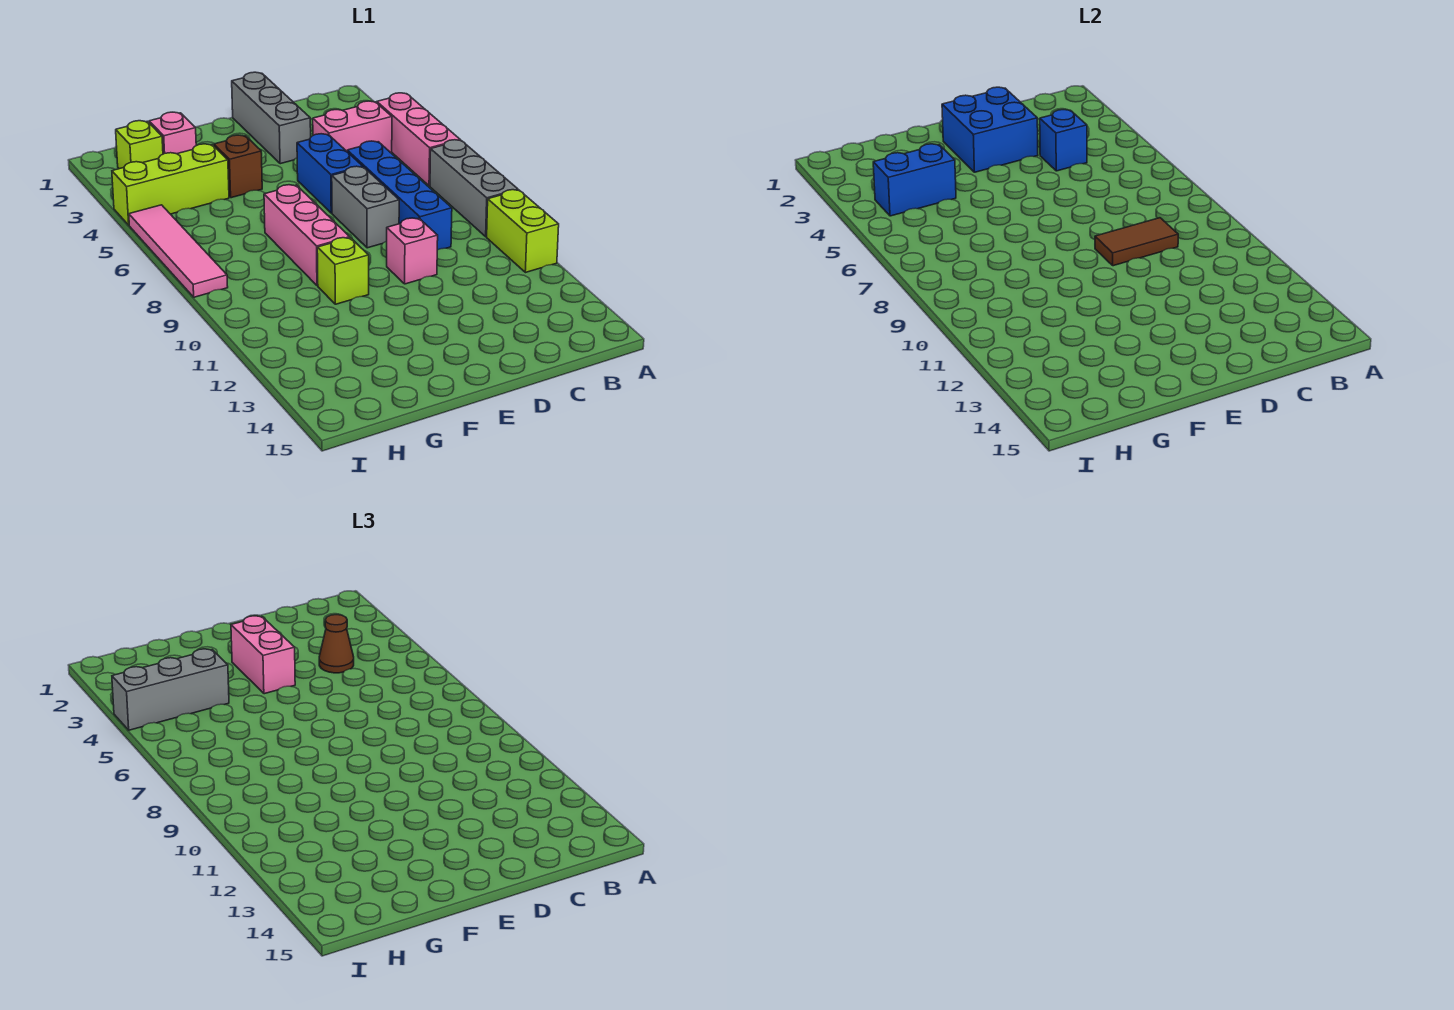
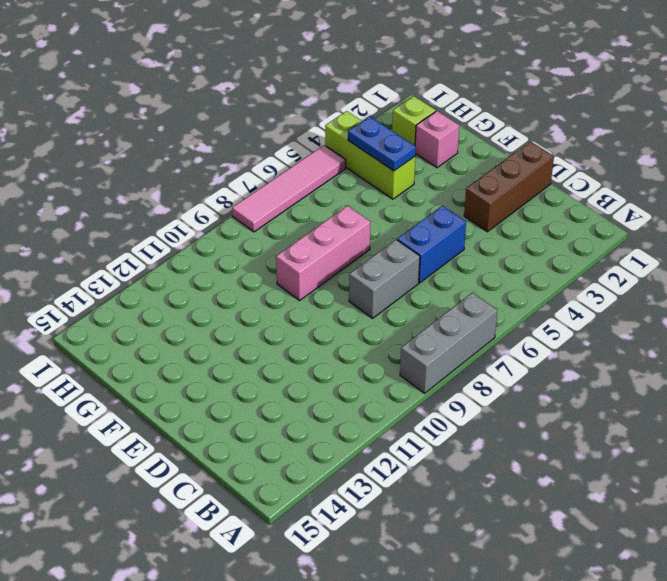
brown 1x3 brick [464,141,554,232] -> grey 1x3 brick [232,72,311,164]
blue 1x2 plate [348,116,416,171] -> blue 1x2 brick [873,144,956,216]
none -> pink 1x3 brick [377,93,460,186]
none -> lime 1x2 brick [487,190,559,273]
none -> pink 1x2 brick [313,101,392,153]

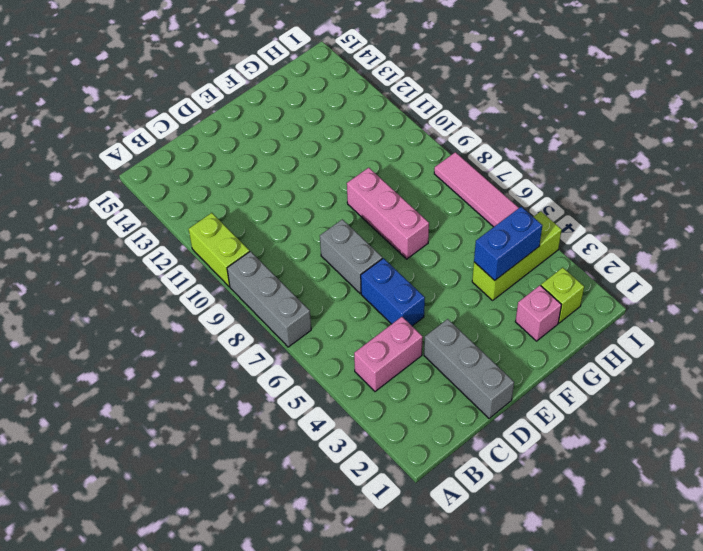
none -> pink 1x3 brick [377,93,460,186]
none -> blue 1x4 brick [347,141,452,250]
none -> pink 1x1 brick [387,218,438,284]

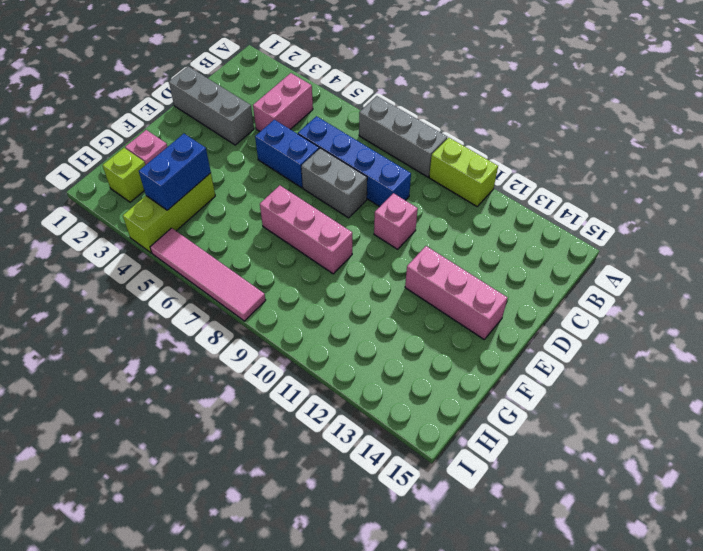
pink 1x3 brick [405,246,507,339] -> pink 1x3 brick moved to [377,93,460,186]
none -> brown 1x1 brick [214,135,262,198]
none -> lime 1x1 brick [317,238,369,304]
none -> blue 1x1 brick [1040,110,1087,171]

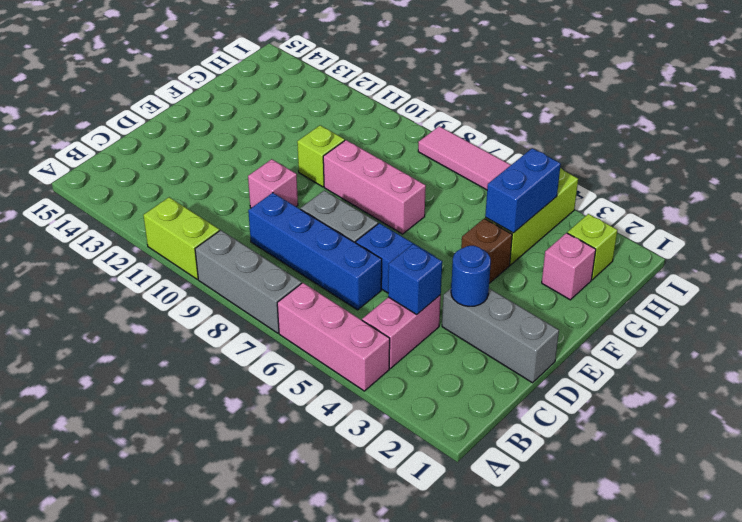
blue 1x1 round brick [451,246,491,306] -> blue 2x2 brick [942,87,1038,172]
none -> brown 1x2 tile [1095,218,1178,266]
none -> brown 1x1 cone [319,615,354,673]
none -> pink 1x2 brick [231,616,295,694]

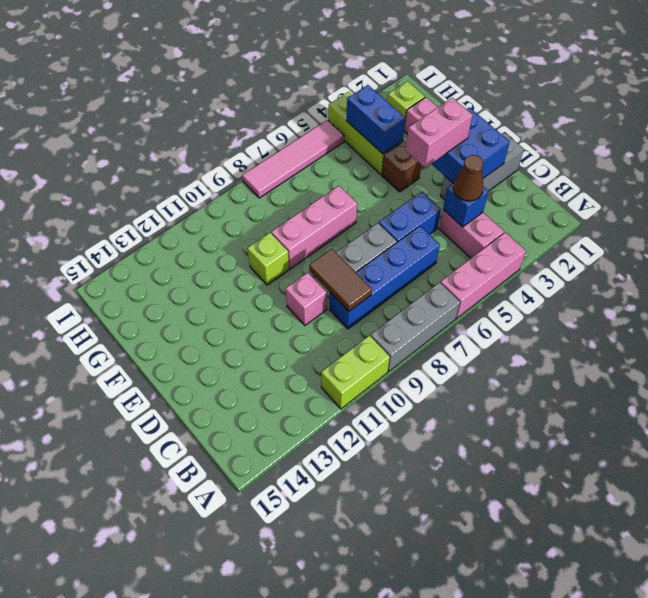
none -> grey 1x3 brick [112,649,229,730]

